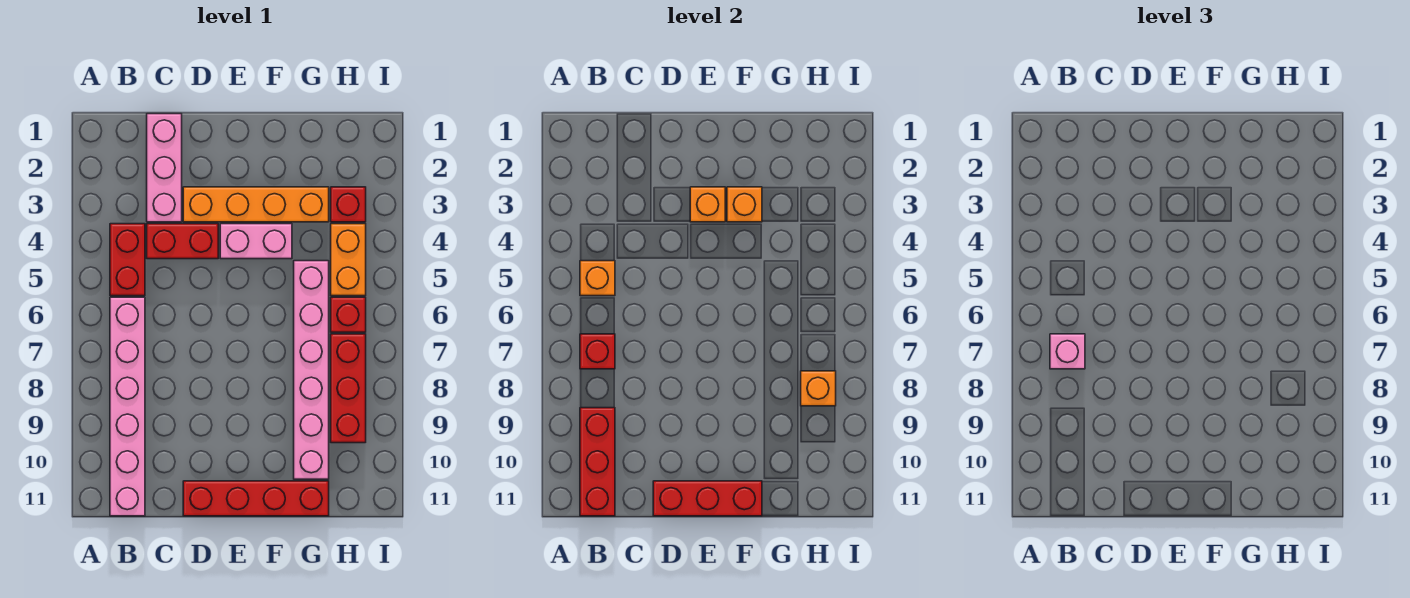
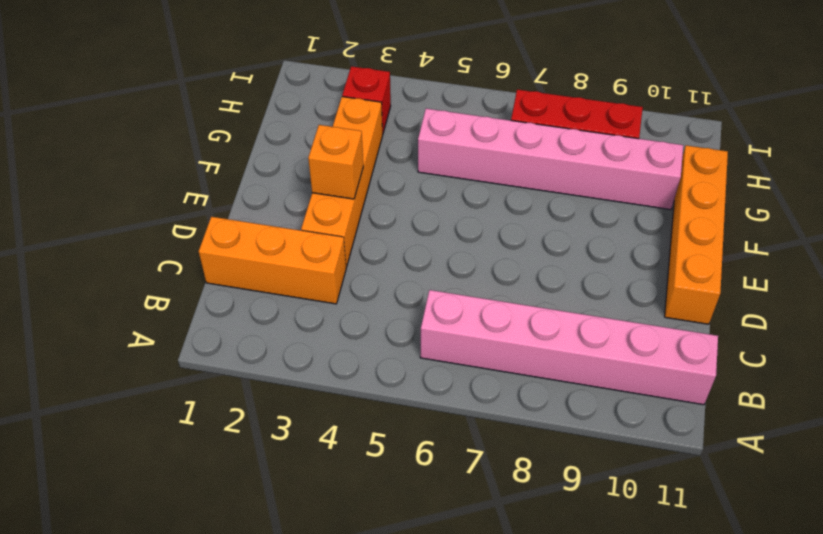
orange 1x3 brick [199,217,346,304] -> pink 1x3 brick [147,114,182,222]
orange 1x4 brick [665,145,728,324] -> red 1x4 brick [183,481,329,516]
none -> red 1x2 brick [110,224,145,296]
none -> red 1x2 brick [147,224,218,259]
none -> pink 1x2 brick [220,224,292,259]

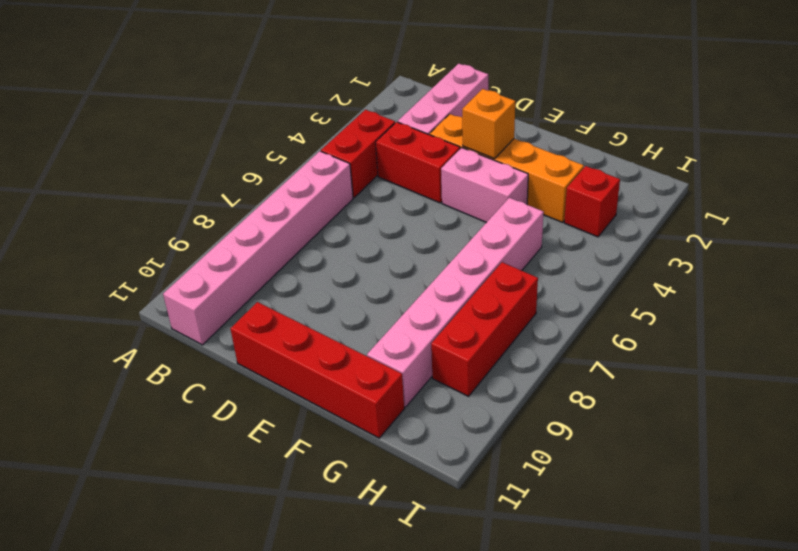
none -> orange 1x2 brick [331,224,366,296]
none -> red 1x1 brick [331,297,366,332]
none -> orange 1x1 brick [580,261,615,296]

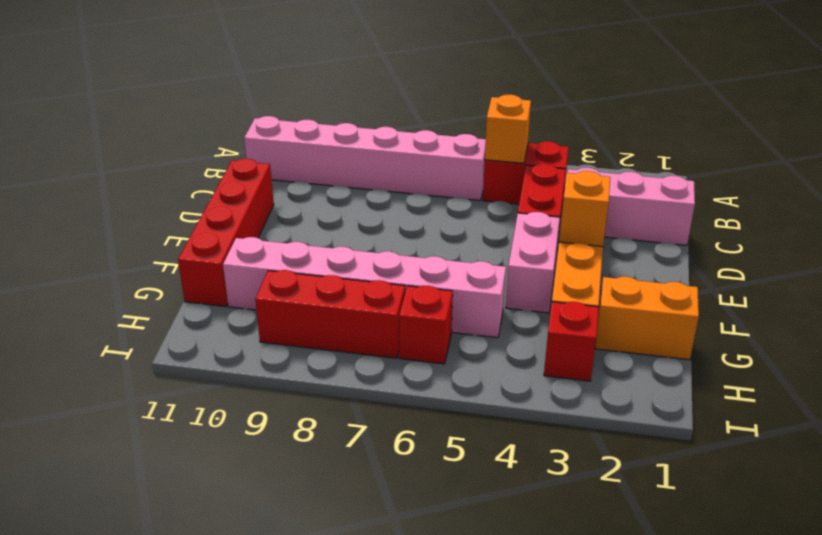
orange 1x2 brick [595,277,699,360] -> orange 1x2 brick moved to [331,224,366,296]
none -> red 1x1 brick [580,334,615,369]
none -> red 1x3 brick [580,408,615,516]
none -> red 1x3 brick [653,481,762,516]

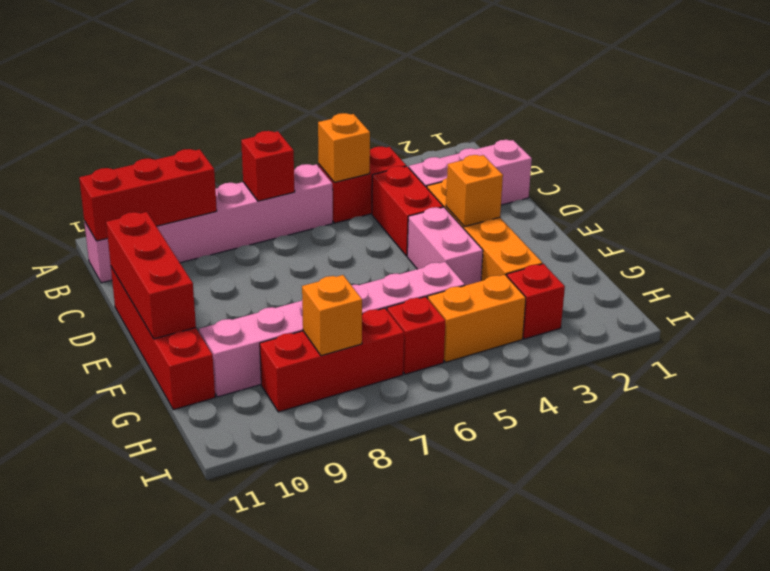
none -> orange 1x1 brick [727,187,762,222]
none -> pink 1x1 brick [1050,334,1085,369]

